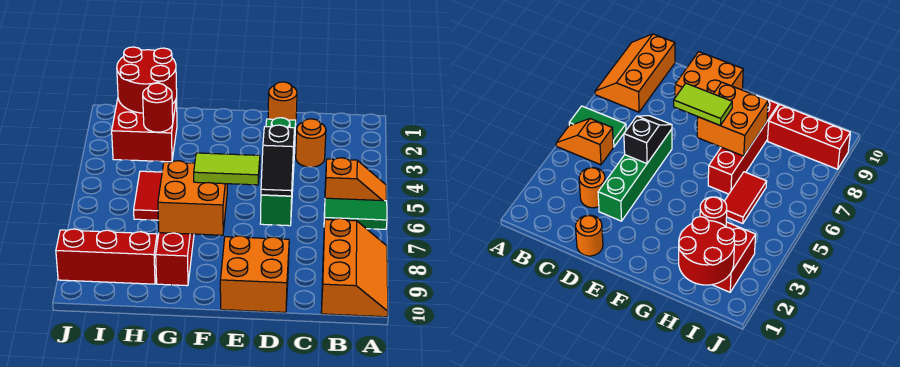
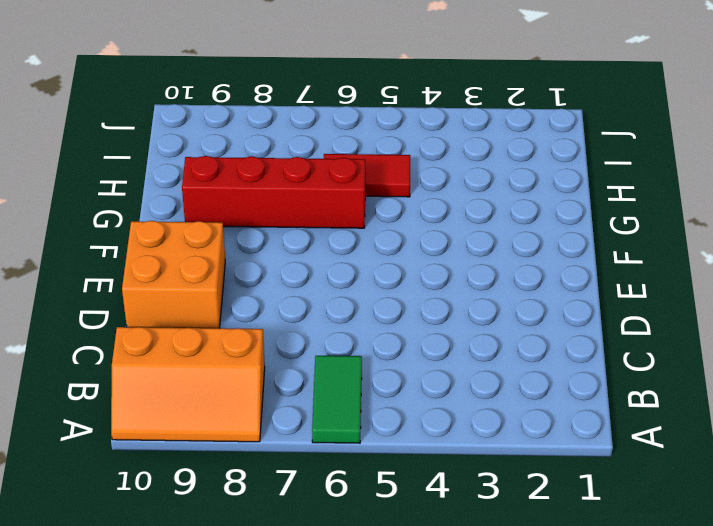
none -> orange 1x2 slope [325,158,386,201]
none -> orange 1x1 round brick [296,119,326,167]
none -> orange 1x1 round brick [268,82,297,120]

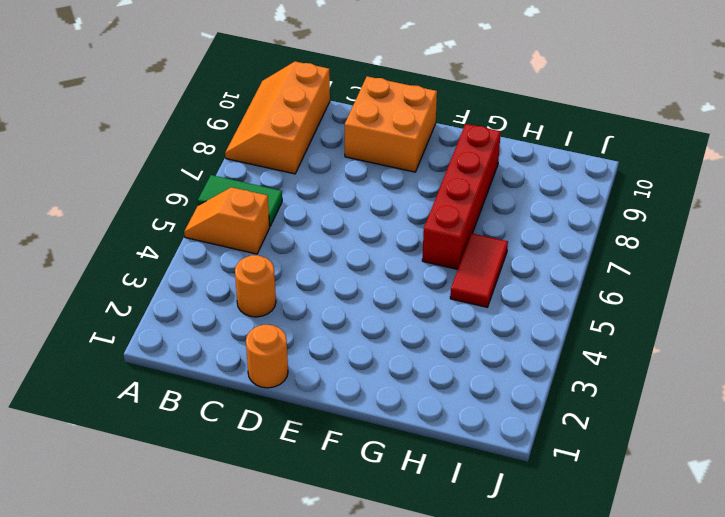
none -> green 1x4 brick [260,118,296,226]
none -> red 2x2 brick [112,98,177,162]
none -> red 1x3 brick [56,229,157,284]

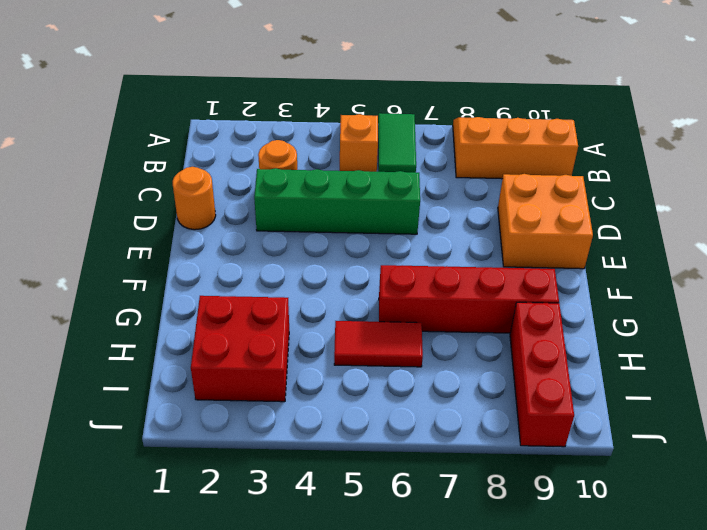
none -> black 1x2 slope [261,125,295,196]
none -> orange 2x2 brick [158,161,227,235]
none -> red 2x2 round brick [117,47,177,113]

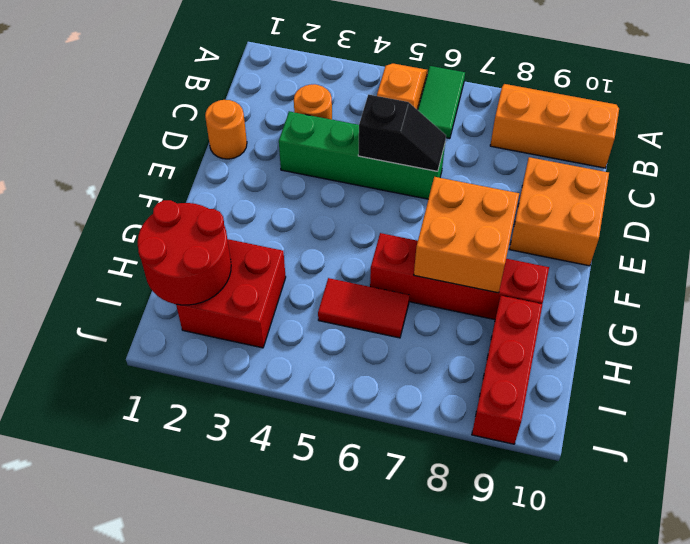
none -> red 1x1 round brick [143,83,173,132]
none -> lime 1x2 tile [194,153,260,185]

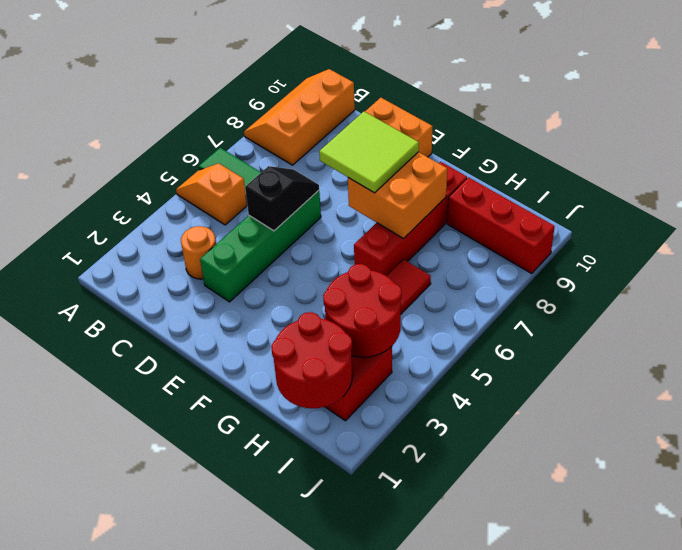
lime 2x2 tile [319,112,419,193] -> lime 1x2 tile [194,153,260,185]
red 2x2 round brick [323,264,402,357] -> red 1x1 round brick [143,83,173,132]
none -> orange 1x1 round brick [268,82,297,120]

